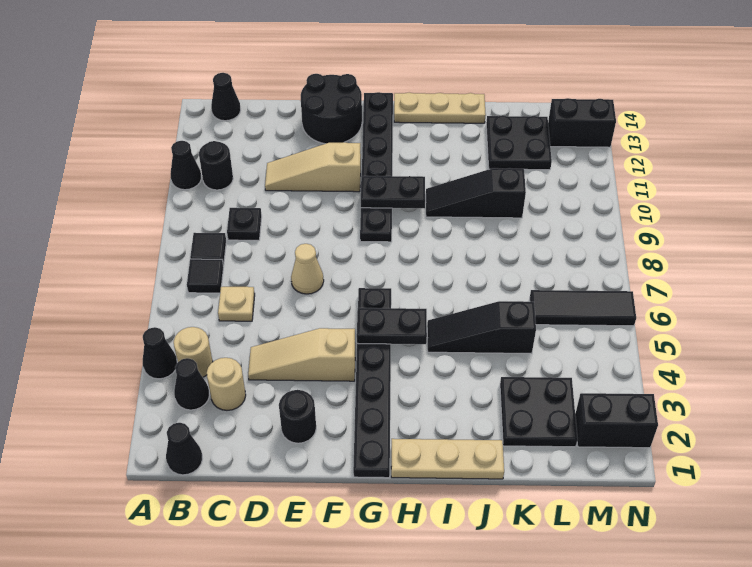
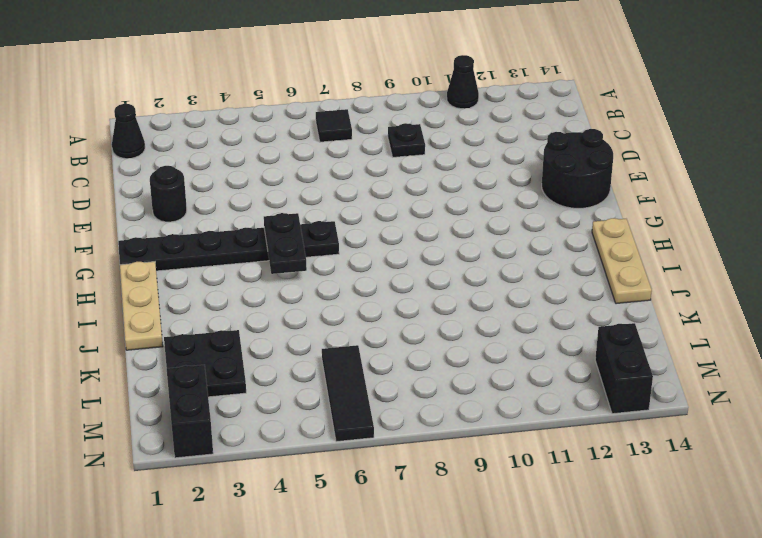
none -> black 1x1 cone [143,327,177,379]
none -> black 1x1 cone [174,358,209,410]
none -> tan 1x1 round brick [174,327,213,377]
none -> black 1x1 tile [190,233,226,266]

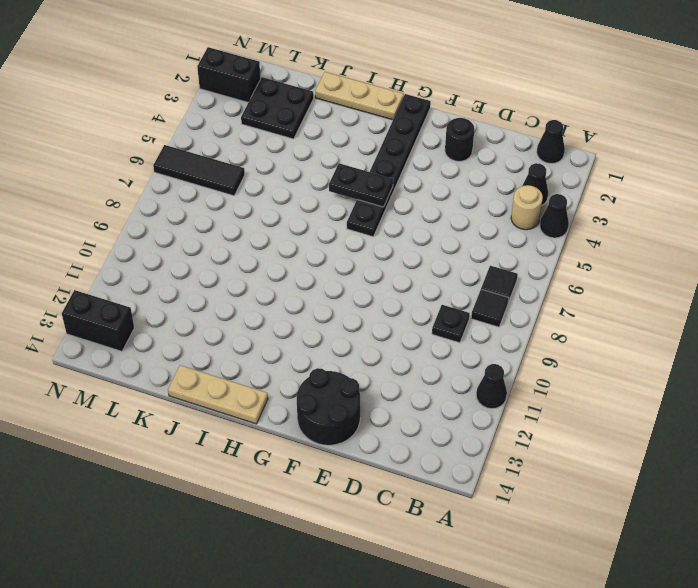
none -> black 1x1 round brick [199,141,233,190]
none -> black 1x1 cone [211,73,241,121]
none -> tan 1x1 round brick [207,358,246,410]
none -> tan 1x1 plate [218,287,255,321]

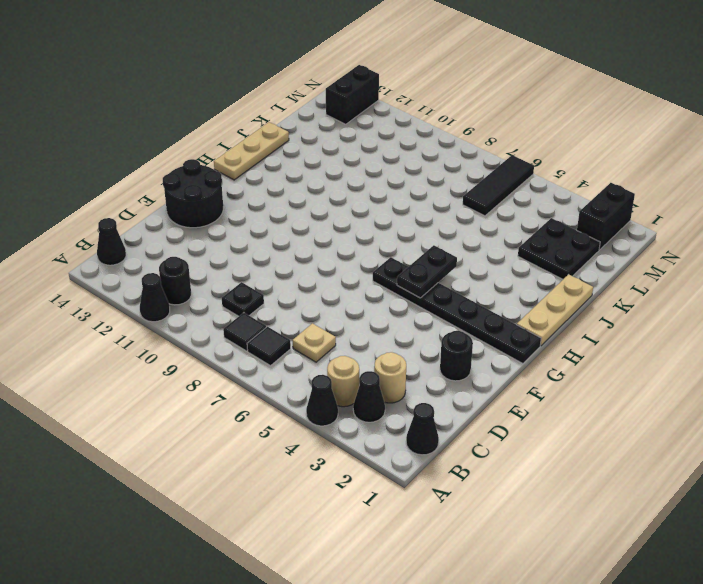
none -> tan 1x3 slope [248,328,355,381]
none -> tan 1x3 slope [265,142,361,192]
none -> tan 1x1 cone [291,244,324,294]
none -> black 1x6 plate [360,92,393,242]

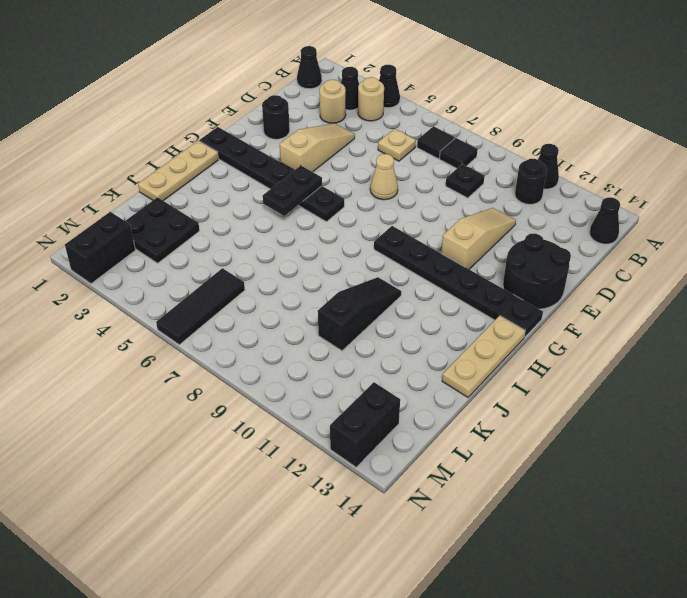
none -> black 1x3 slope [427,301,536,354]
none -> black 2x2 plate [486,116,552,170]
none -> black 1x2 plate [361,176,425,208]

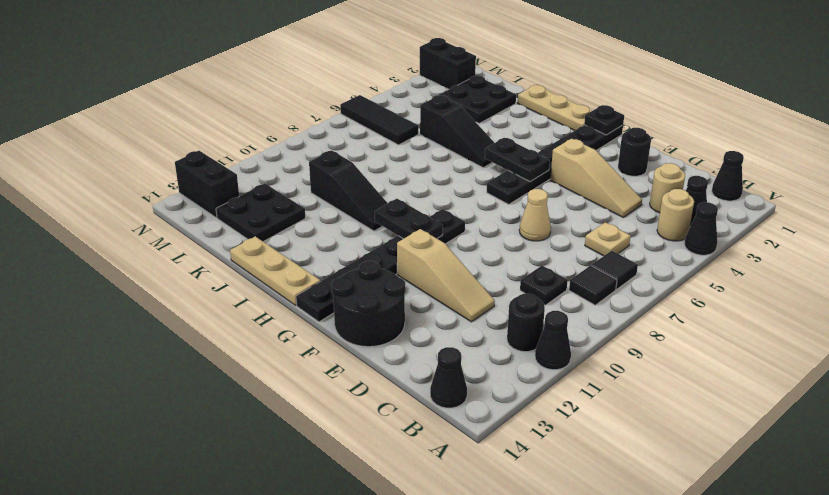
black 1x1 plate [584,105,624,135] -> none

